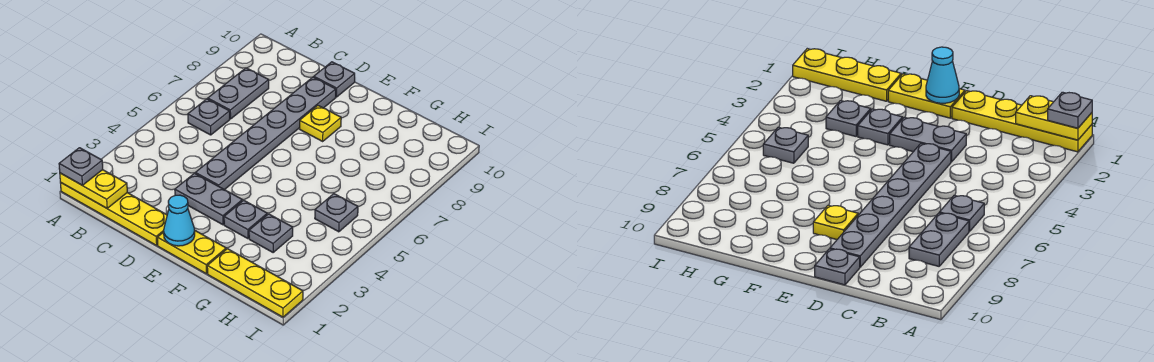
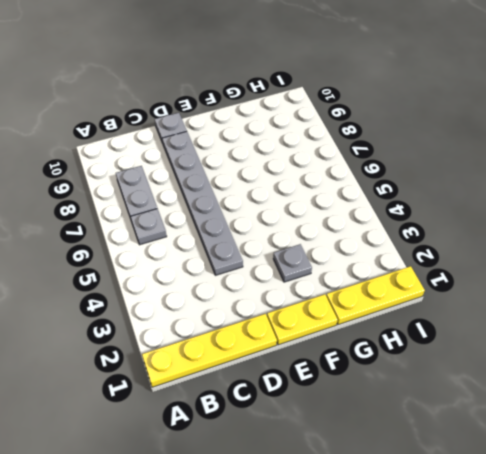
none -> grey 1x2 plate [175,173,242,225]
none -> yellow 1x1 plate [300,106,341,141]
none -> grey 1x1 plate [249,214,293,252]

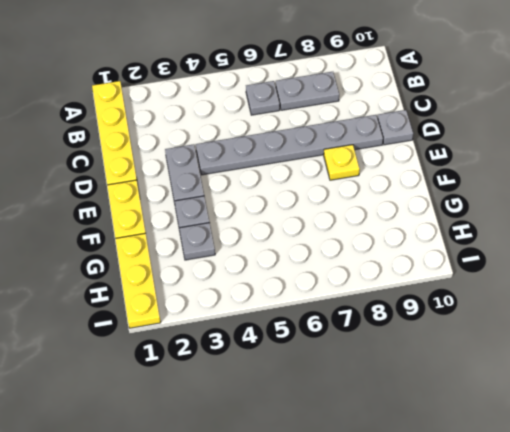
none -> grey 1x1 plate [315,194,358,232]
none -> yellow 1x2 plate [60,170,127,208]
none -> cyan 1x1 cone [164,195,195,246]

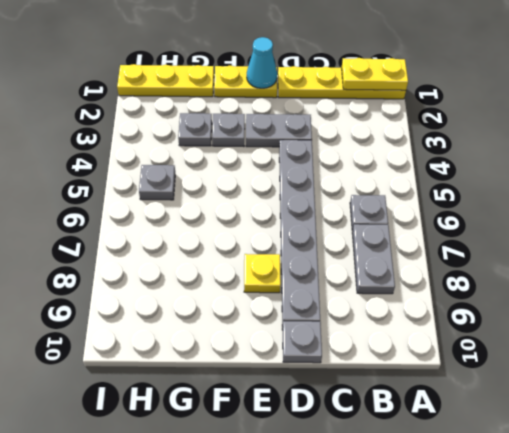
none -> grey 1x1 plate [59,148,103,185]

